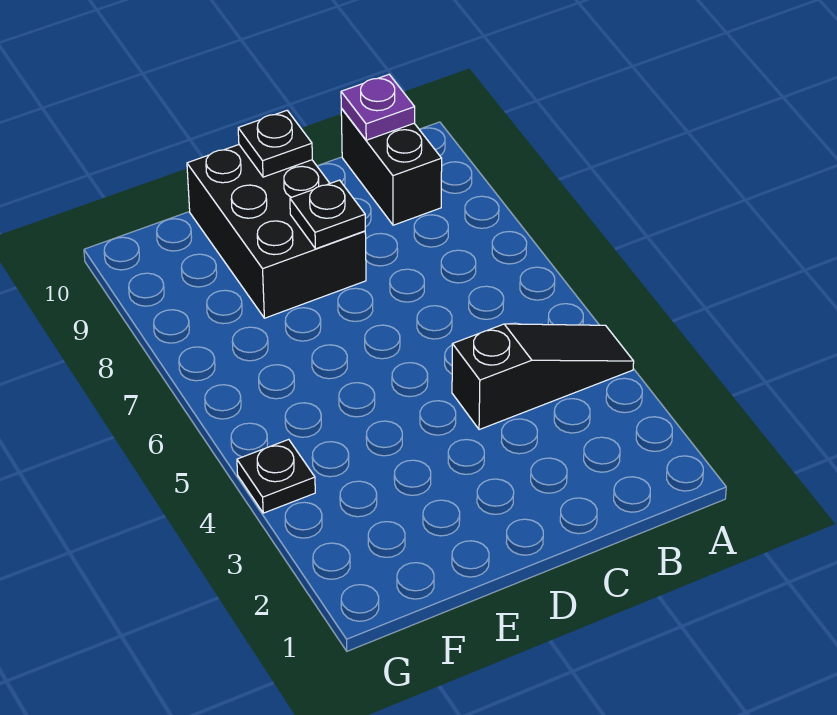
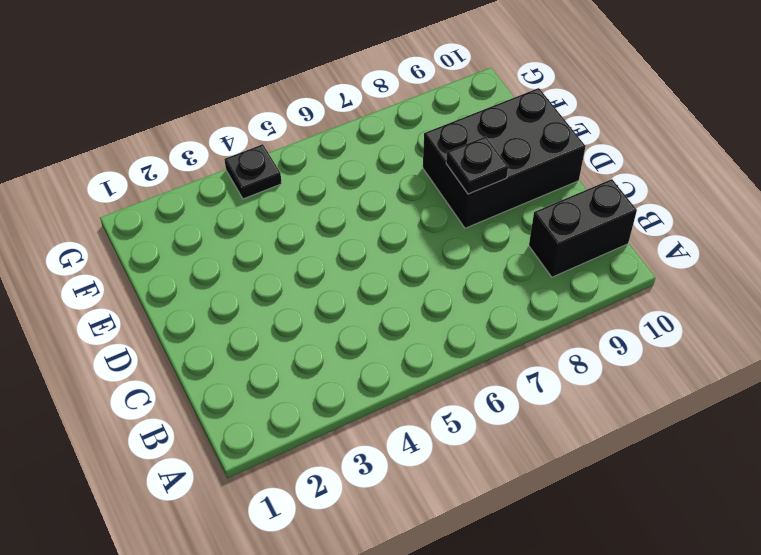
none -> black 1x3 slope [452,324,634,430]
none -> purple 1x1 plate [341,75,415,140]

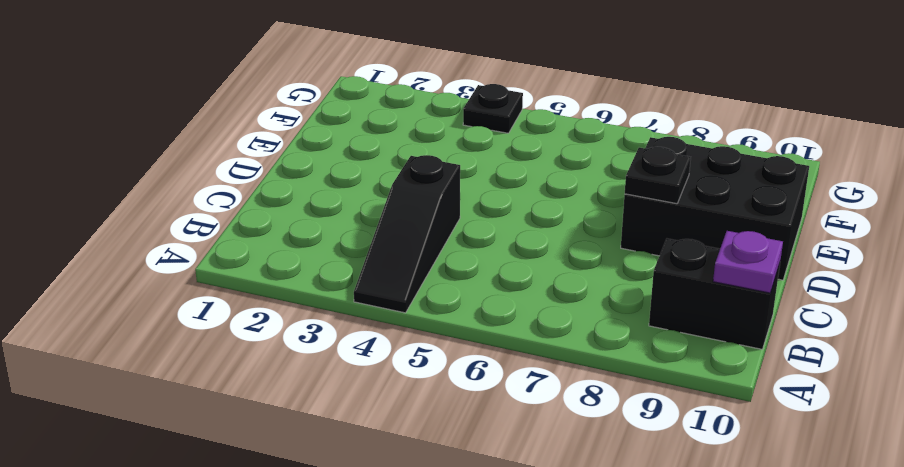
none -> black 1x1 plate [238,111,312,177]

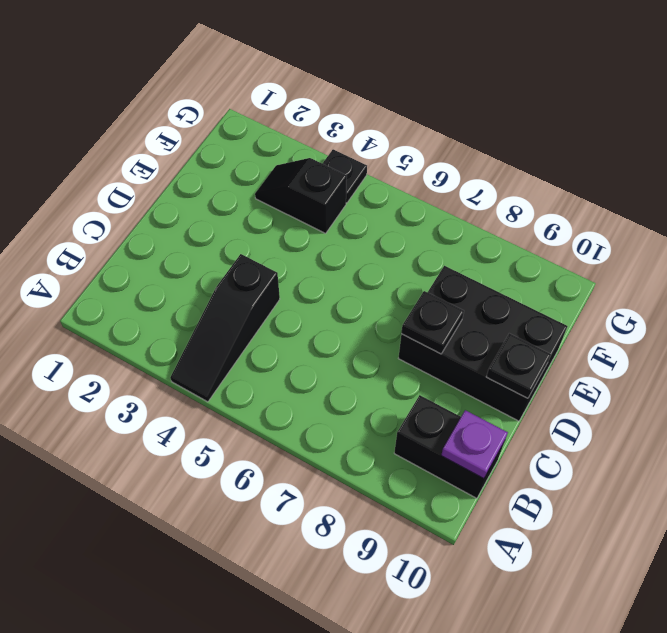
black 1x2 slope [255,158,347,233] -> none

